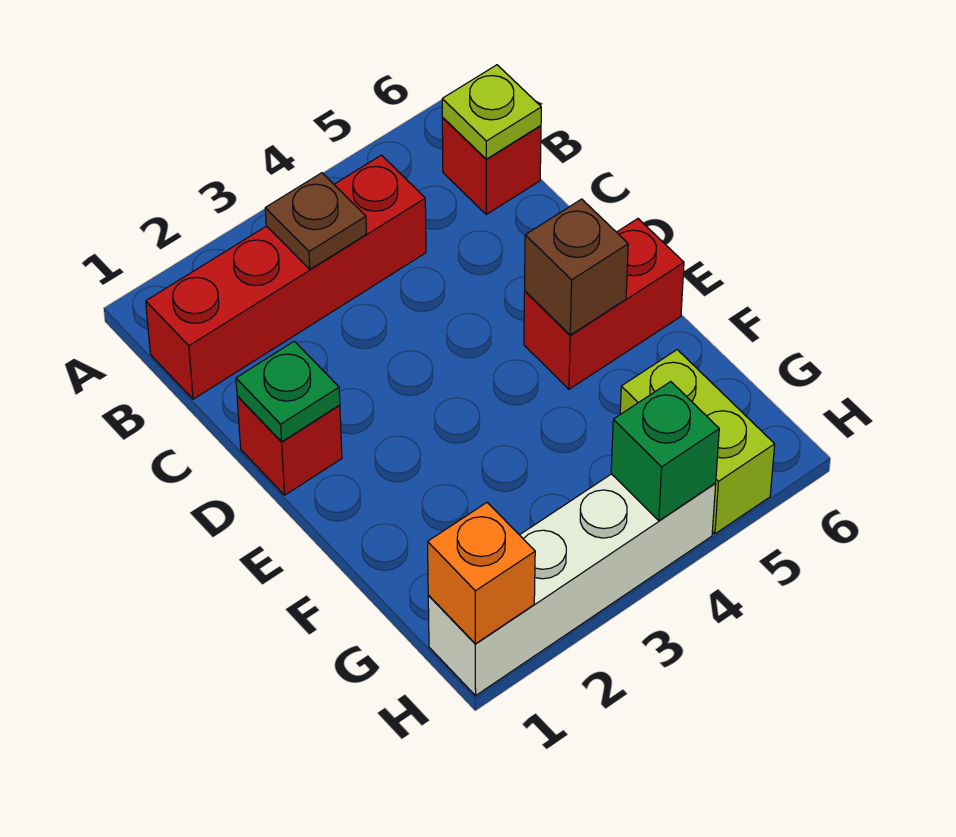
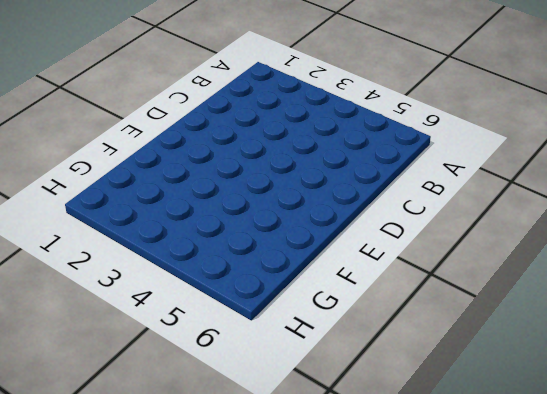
none -> red 1x4 brick [146,155,426,399]
none -> red 1x1 brick [442,118,541,214]
none -> red 1x1 brick [237,396,342,495]

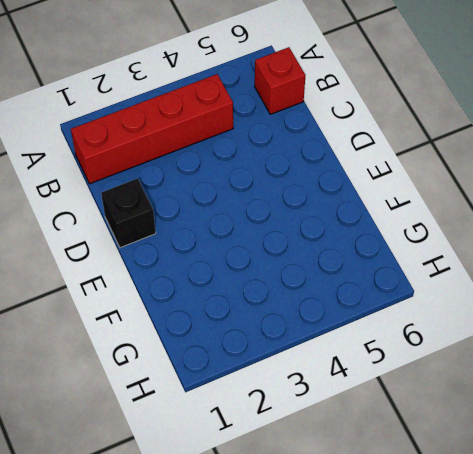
black 1x1 brick [101,178,156,248] -> red 1x1 brick [237,396,342,495]
none -> red 1x2 brick [524,219,684,389]
none -> lime 1x2 brick [620,350,775,534]
none -> white 1x4 brick [428,474,716,696]

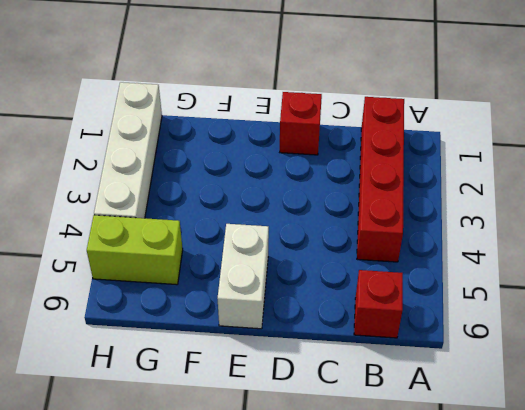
white 1x2 brick [218,224,269,329] -> red 1x2 brick [524,219,684,389]
none -> brown 1x1 plate [265,173,366,269]
none -> lime 1x1 plate [442,65,541,159]
none -> green 1x1 plate [236,341,340,442]

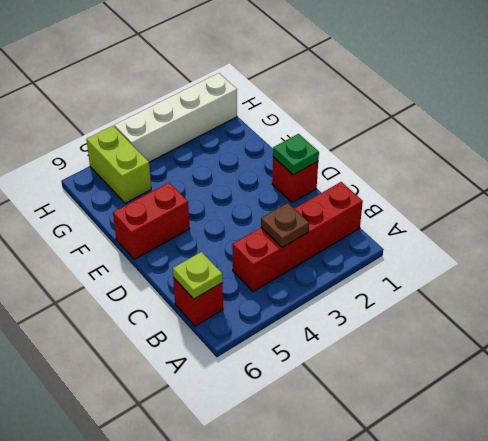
none -> brown 1x1 brick [525,199,628,335]
none -> orange 1x1 brick [428,503,535,644]
none -> green 1x1 brick [611,382,719,521]

